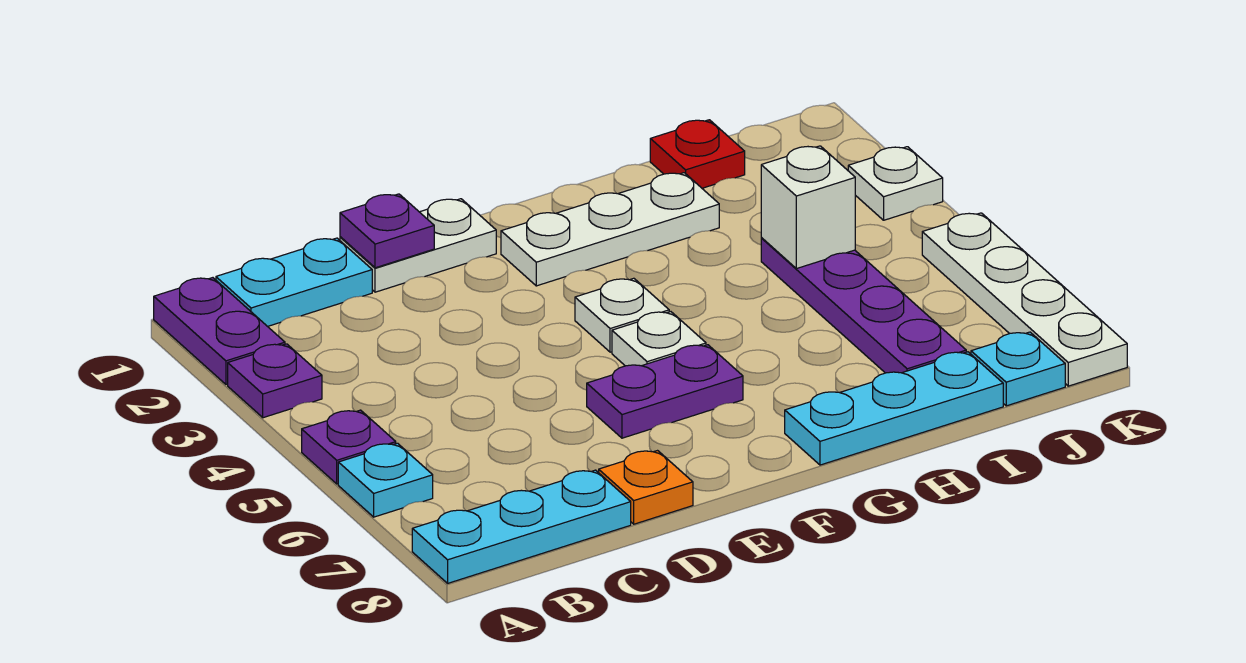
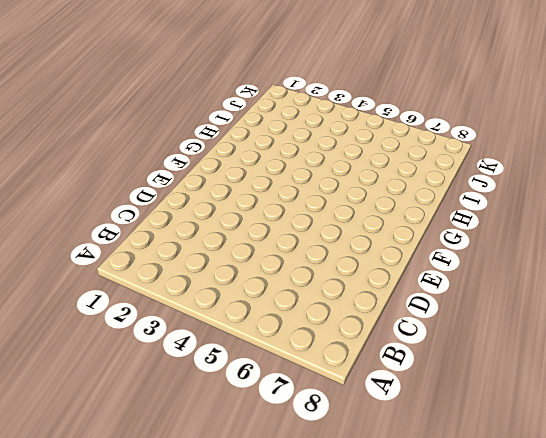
none -> purple 1x2 plate [154,278,285,384]
none -> purple 1x1 plate [228,344,322,418]
none -> purple 1x1 plate [302,410,396,484]

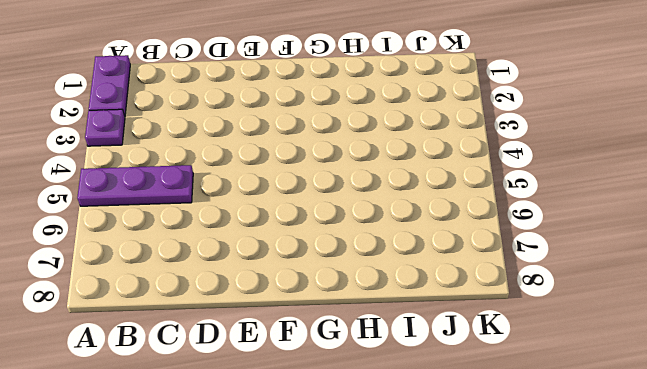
purple 1x3 plate [77,165,193,206] -> purple 1x1 plate [302,410,396,484]
none -> cyan 1x1 plate [338,443,433,517]
none -> cyan 1x3 plate [412,470,631,583]
none -> cyan 1x2 plate [216,238,372,327]

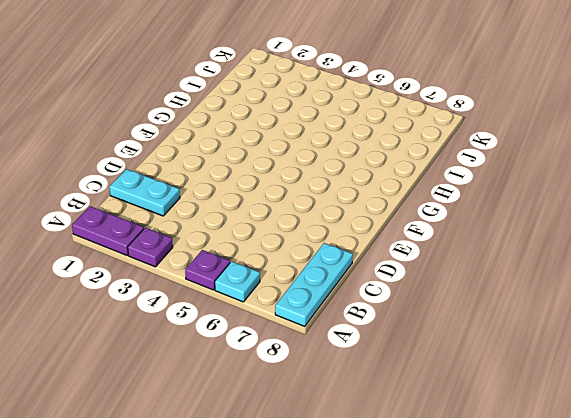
cyan 1x2 plate [109,169,180,216] -> cyan 1x2 plate turned to [216,238,372,327]
none -> white 1x2 plate [340,199,496,292]
none -> orange 1x1 plate [599,451,693,524]
none -> purple 1x2 plate [587,345,743,438]

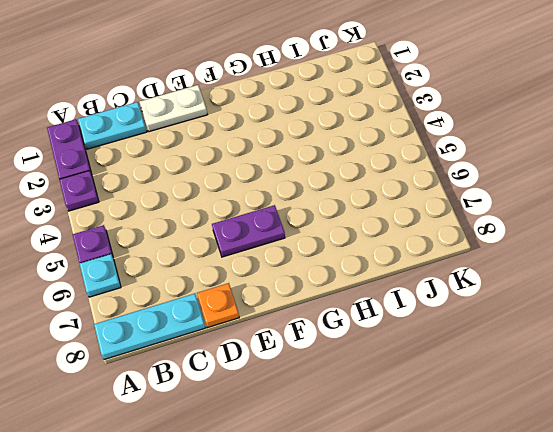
none -> white 1x3 plate [501,173,719,286]
none -> white 1x1 plate [575,278,669,352]
none -> white 1x1 plate [612,312,706,366]

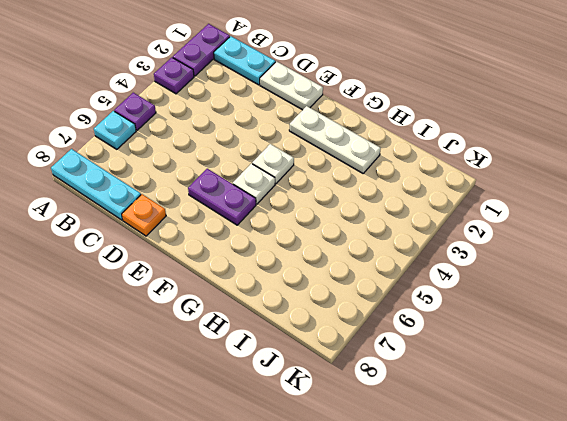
none -> cyan 1x3 plate [785,352,1003,465]
none -> red 1x1 plate [650,120,745,188]
none -> purple 1x4 plate [761,238,966,373]

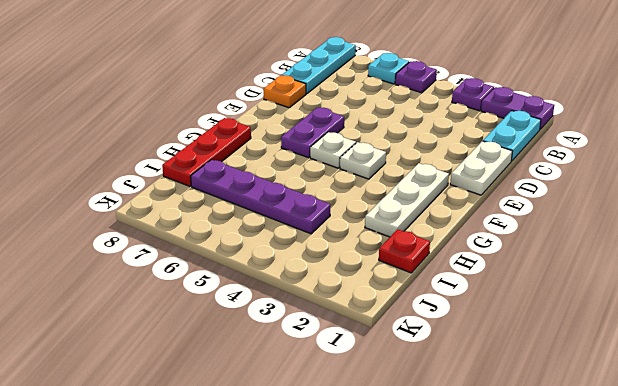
red 1x3 plate [162,118,251,186] -> cyan 1x3 plate [785,352,1003,465]
none -> cyan 1x1 plate [971,332,1065,406]
none -> white 1x1 plate [848,147,943,220]
none -> white 1x4 plate [922,213,1127,386]

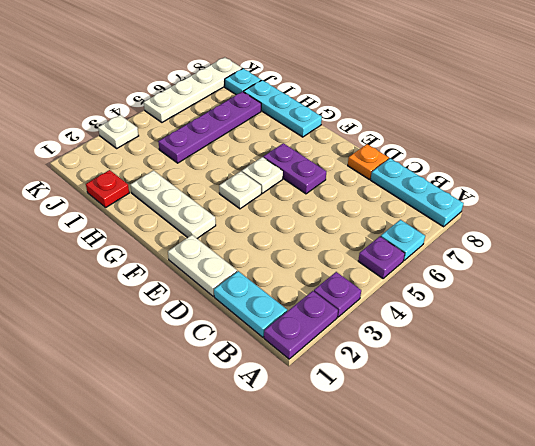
none -> purple 1x1 plate [340,194,434,268]
none -> white 1x1 brick [761,146,855,269]

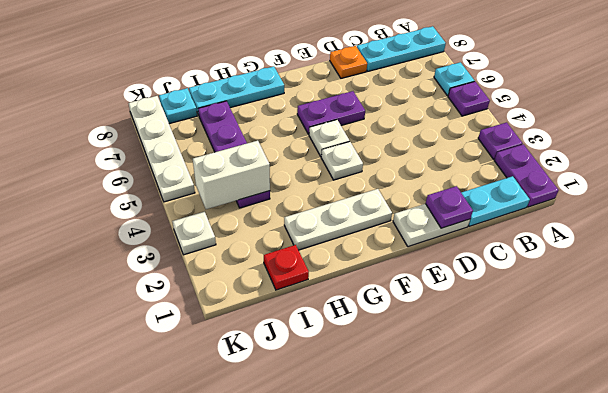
white 1x2 brick [193,141,270,209] -> white 1x1 brick [761,146,855,269]

